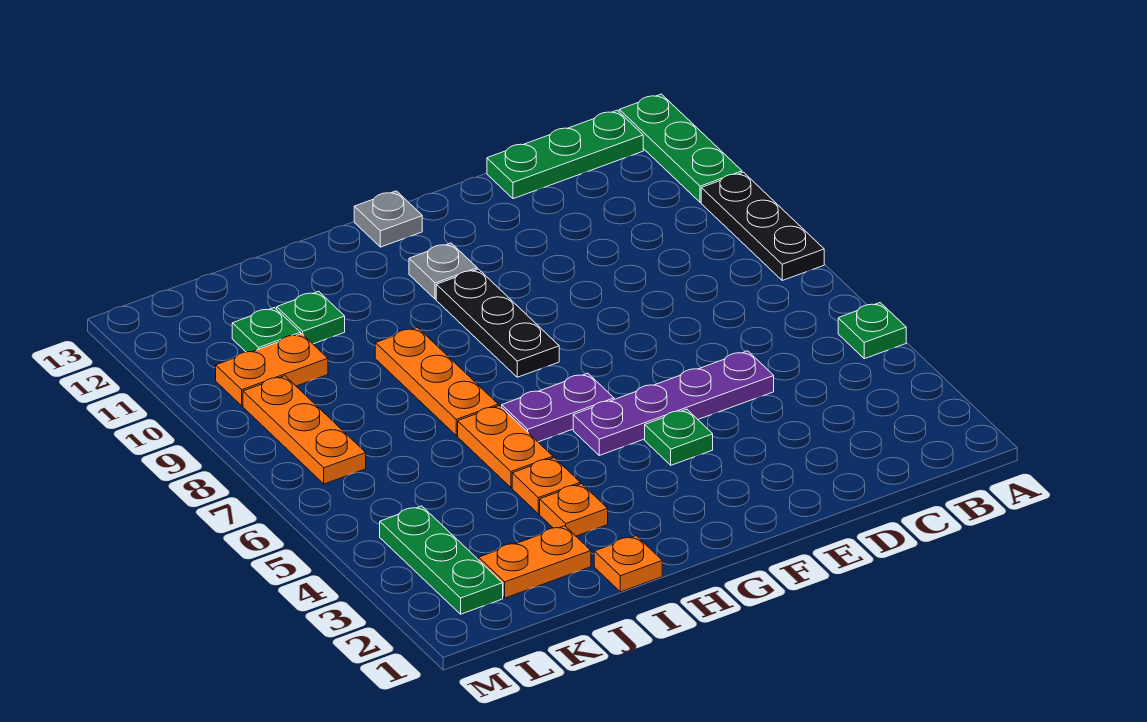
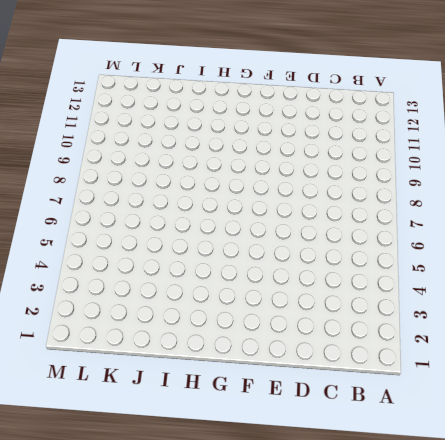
none -> green 1x1 plate [838,303,906,359]
none -> black 1x3 plate [701,172,824,280]
none -> green 1x3 plate [619,94,742,202]

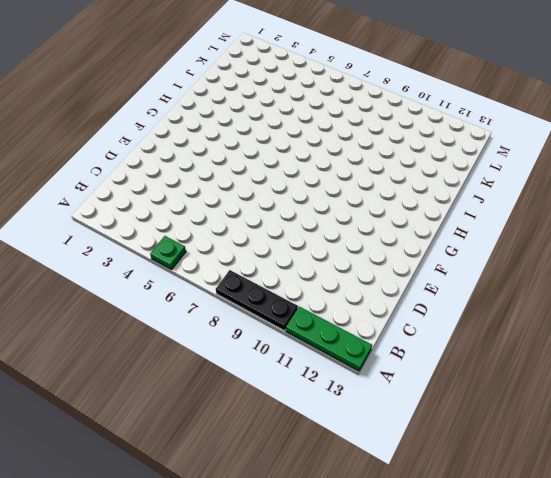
none -> green 1x3 plate [487,110,643,199]
none -> purple 1x4 plate [573,351,774,455]
none -> green 1x1 plate [645,409,713,465]

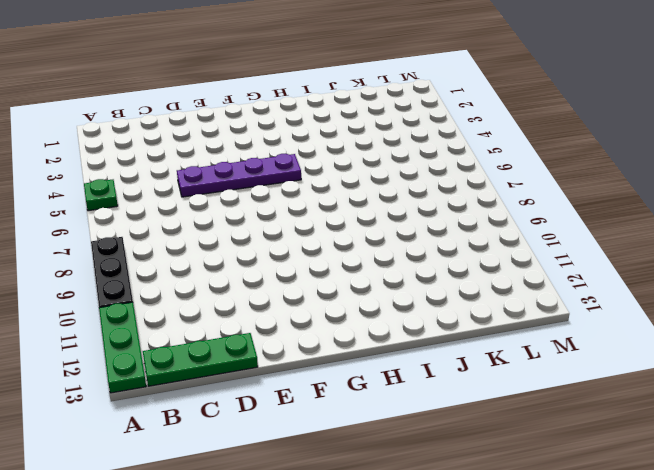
none -> green 1x1 plate [645,409,713,465]
none -> purple 1x2 plate [502,373,614,442]
none -> black 1x3 plate [436,269,559,377]

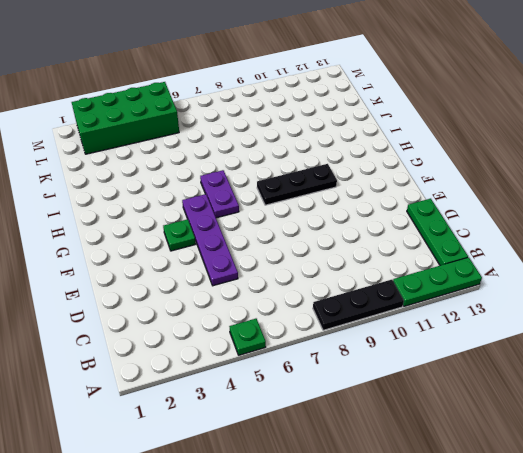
green 2x4 brick [72,82,179,154] -> green 1x3 plate [380,506,503,614]
none -> grey 1x1 plate [409,243,477,299]
none -> grey 1x1 plate [354,191,422,247]
none -> orange 1x1 plate [594,536,662,592]

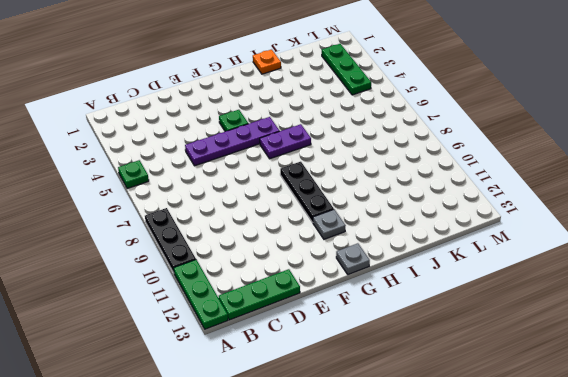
none -> orange 1x1 plate [540,484,608,536]
none -> orange 1x1 plate [512,458,580,514]
none -> orange 1x2 plate [458,406,553,488]

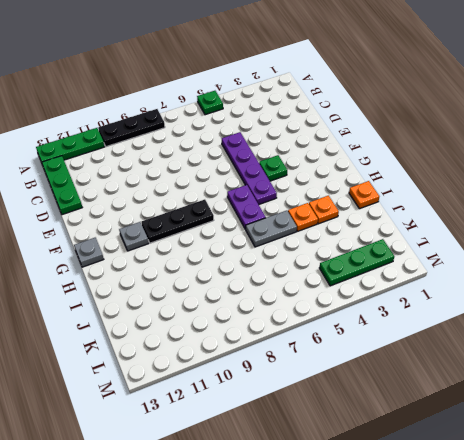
grey 1x2 plate [245,211,297,247] -> orange 1x2 plate [458,406,553,488]
none -> orange 1x3 plate [375,327,498,436]
none -> orange 1x2 plate [479,526,591,598]
none -> green 1x1 plate [277,291,345,344]

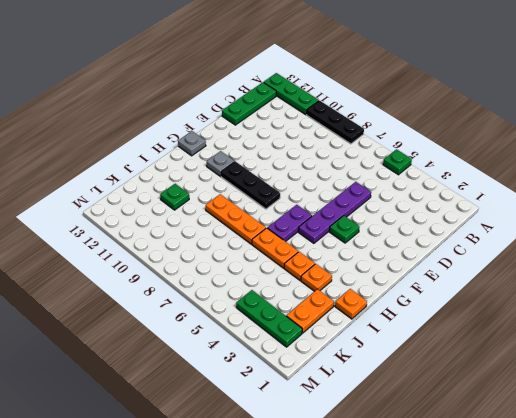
none -> orange 1x2 plate [216,334,328,406]
none -> green 1x1 plate [232,308,301,352]
none -> orange 1x3 plate [243,376,366,484]

